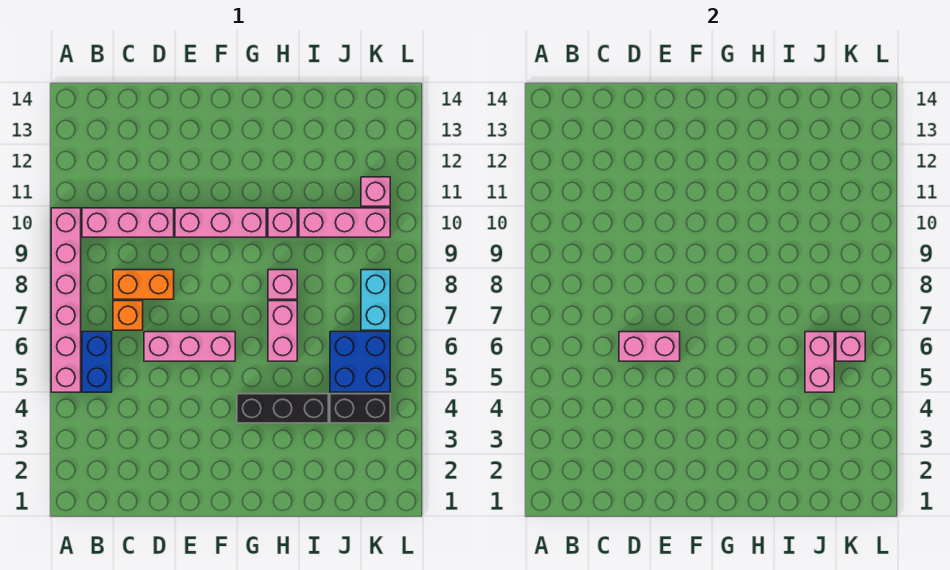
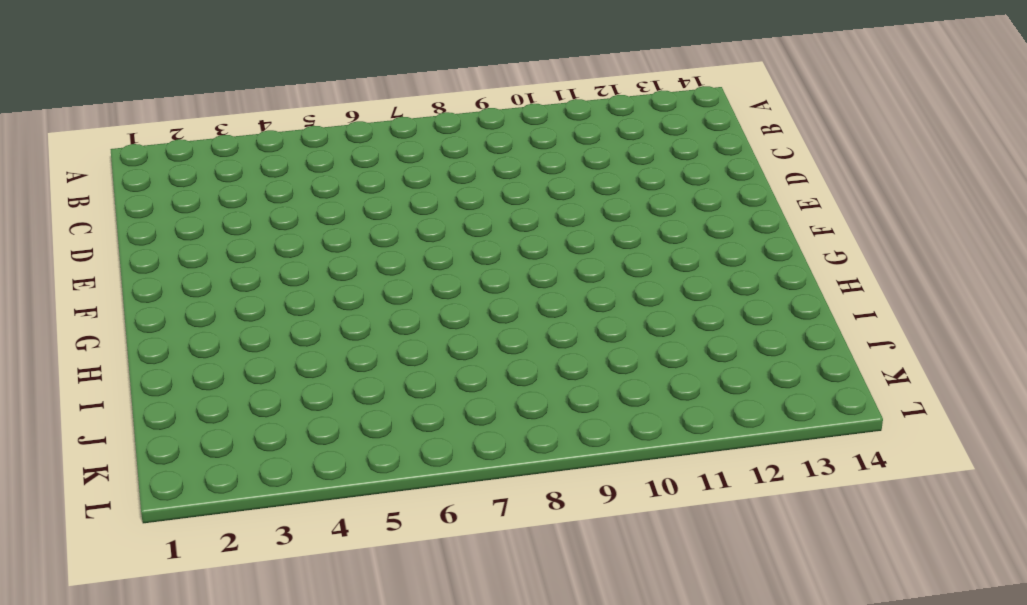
none -> pink 1x6 brick [51,208,81,392]
none -> blue 1x2 brick [82,332,112,392]
none -> pink 1x3 brick [82,208,174,237]

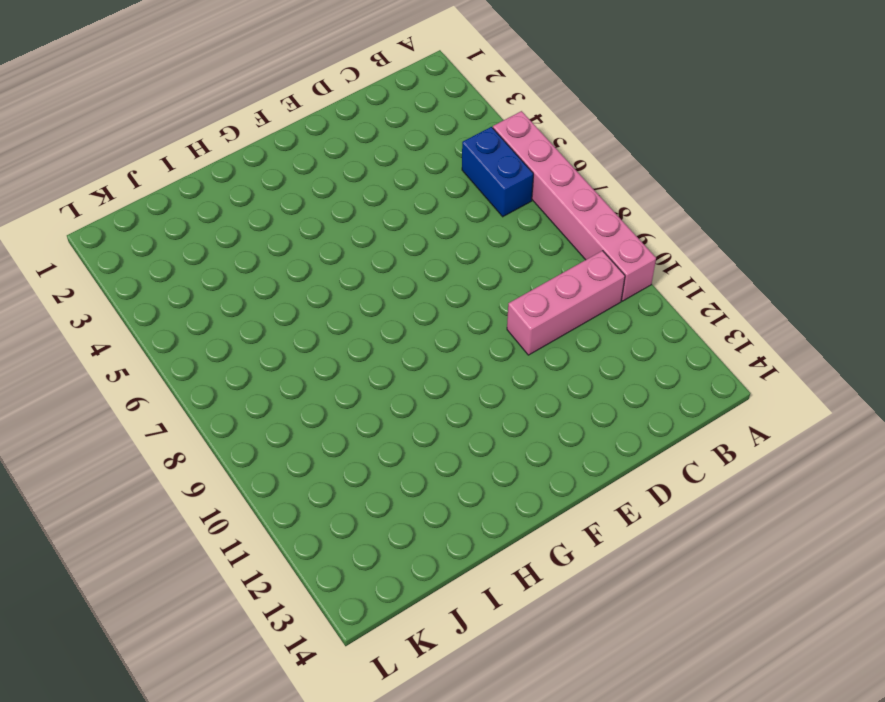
none -> orange 1x1 brick [113,301,143,330]
none -> orange 1x2 brick [113,270,174,299]
none -> pink 1x3 brick [144,332,235,361]

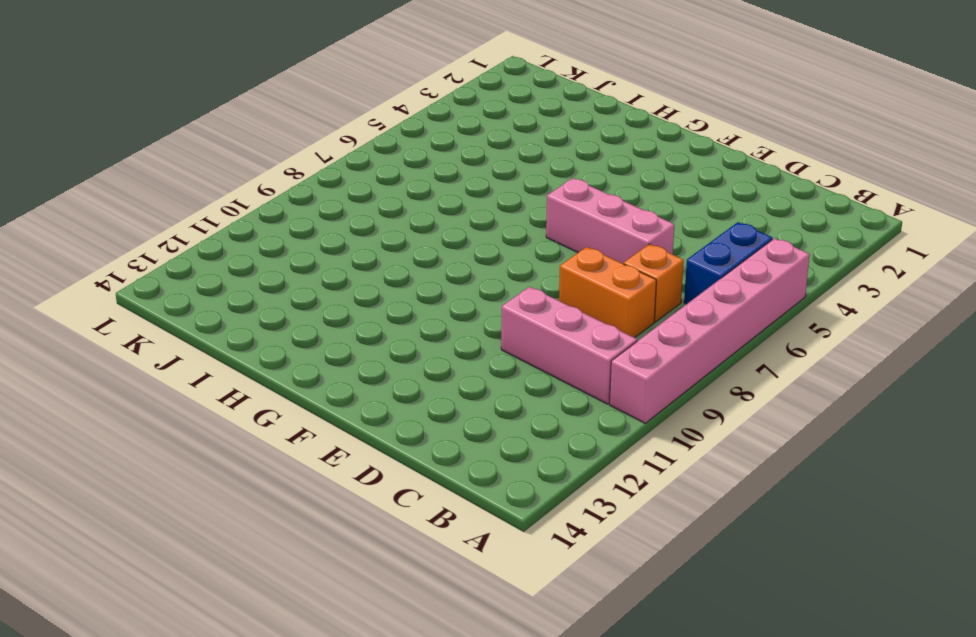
none -> pink 1x3 brick [175,208,266,237]
none -> black 1x3 brick [237,394,328,423]
none -> pink 1x2 brick [268,301,297,361]

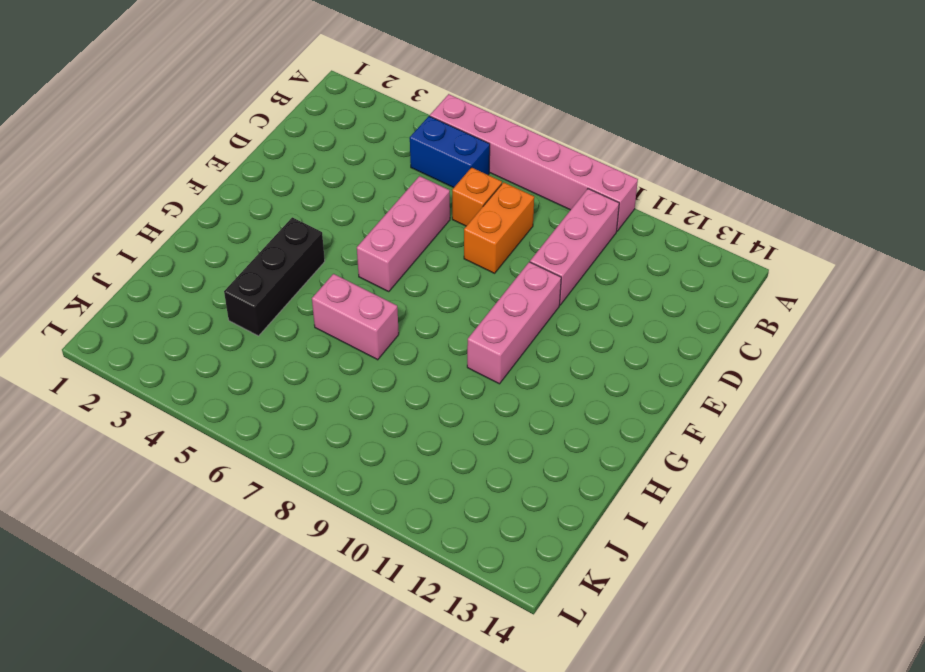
none -> pink 1x1 brick [268,270,297,299]
none -> pink 1x1 brick [268,208,297,237]
none -> pink 1x3 brick [299,208,390,237]

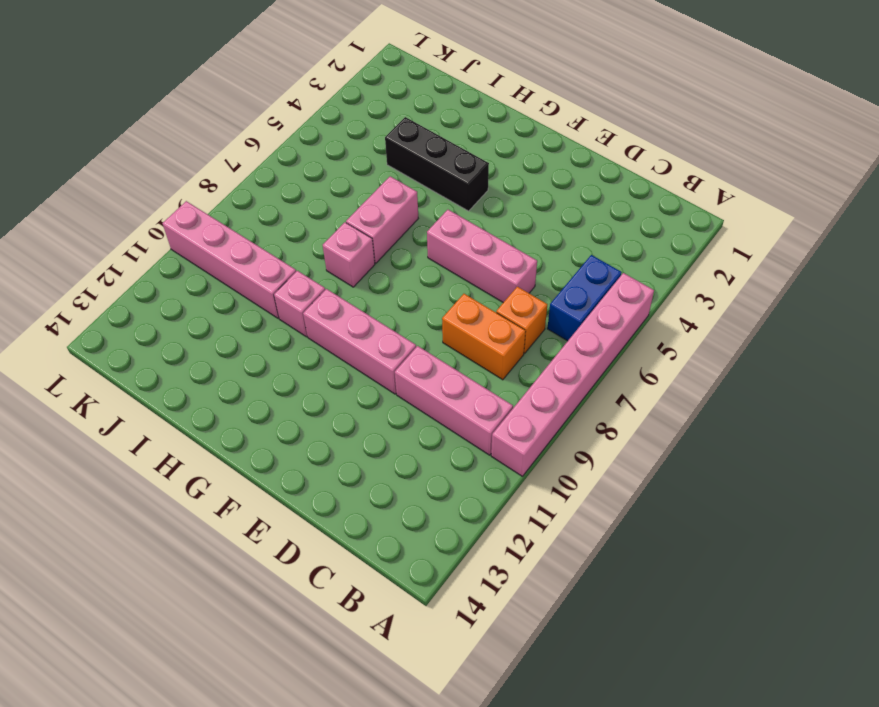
pink 1x4 brick [163,201,296,318] -> pink 1x3 brick [299,208,390,237]
none -> black 1x2 brick [330,394,390,423]
none -> blue 2x2 brick [330,332,390,392]
none -> cyan 1x2 brick [361,270,390,330]

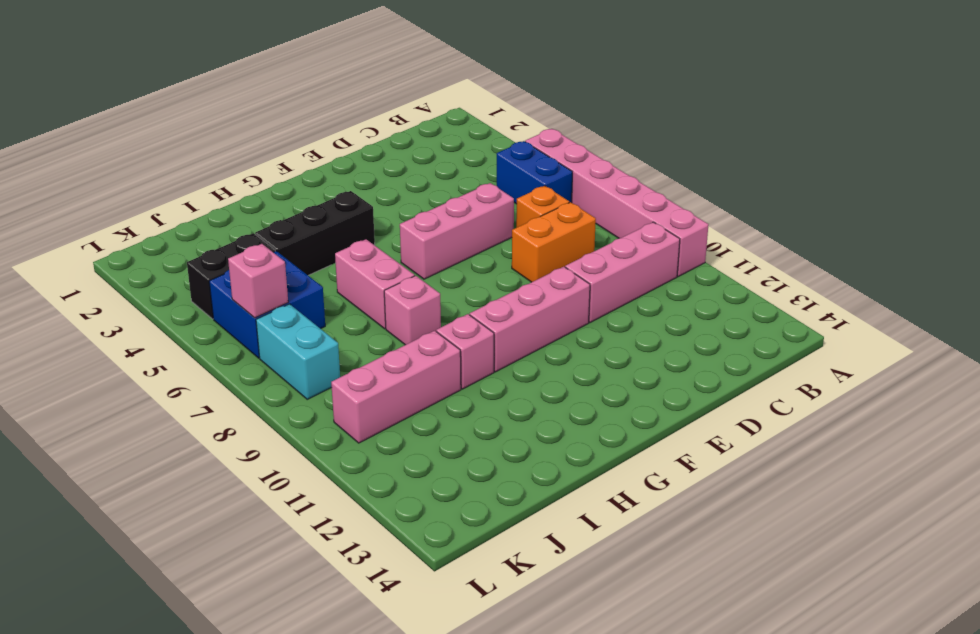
none -> pink 1x1 brick [361,177,390,206]
none -> pink 1x2 brick [619,332,680,361]
none -> pink 1x2 brick [805,332,834,392]

